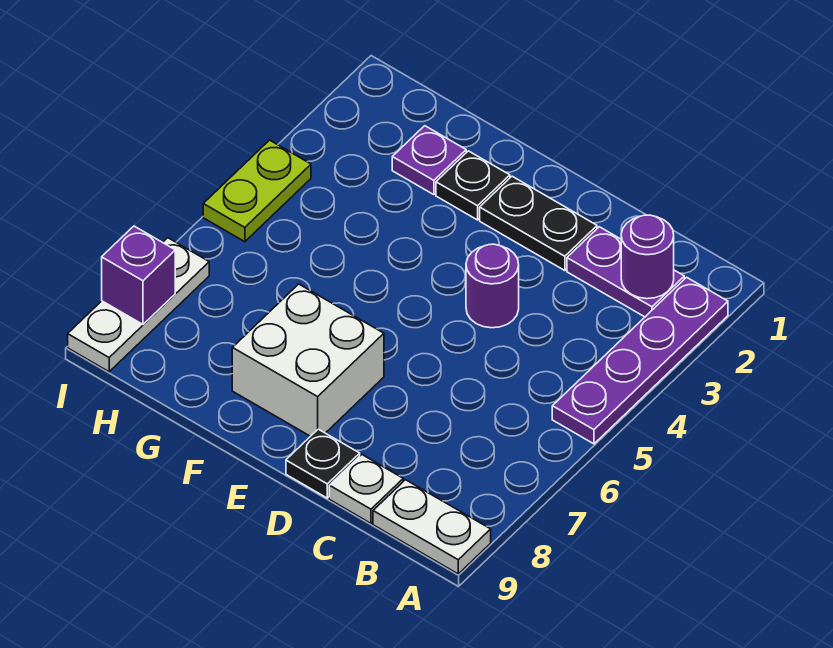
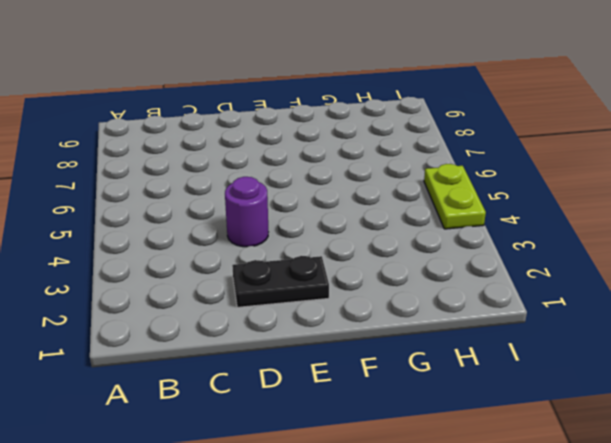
none -> purple 1x4 plate [552,277,728,444]
none -> white 1x2 plate [373,480,491,574]
none -> purple 1x2 plate [567,227,684,317]

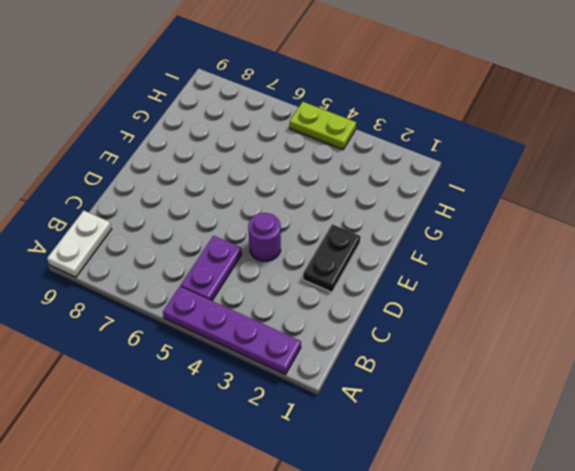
purple 1x2 plate [181,236,242,301] -> purple 1x2 plate moved to [567,227,684,317]
none -> white 1x1 plate [329,455,403,523]
none -> black 1x1 plate [286,429,360,498]
none -> white 2x2 brick [232,284,384,436]

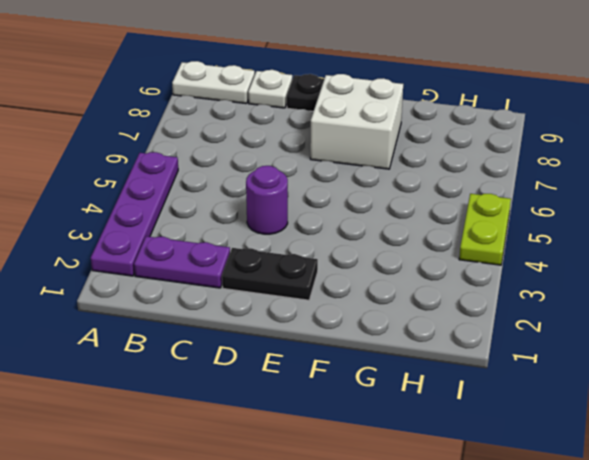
none -> black 1x1 plate [436,151,510,220]
none -> purple 1x1 plate [392,126,466,195]
none -> white 1x3 plate [68,238,209,372]

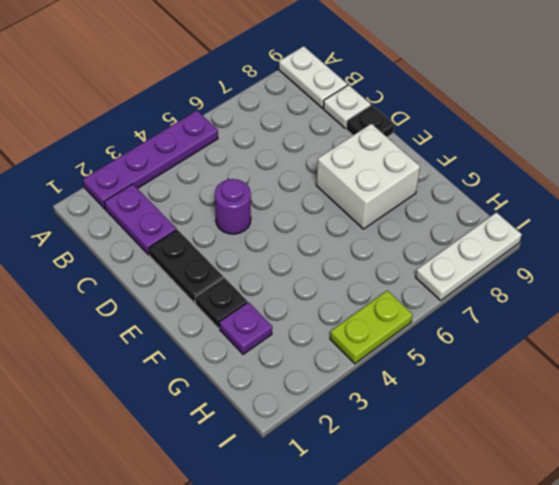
none -> purple 1x1 round brick [621,215,674,299]
none -> purple 1x1 brick [102,226,175,324]

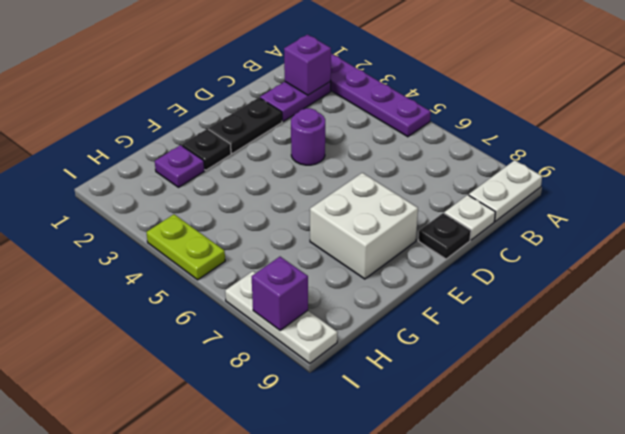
purple 1x1 brick [284,35,331,95] -> purple 1x1 round brick [621,215,674,299]

